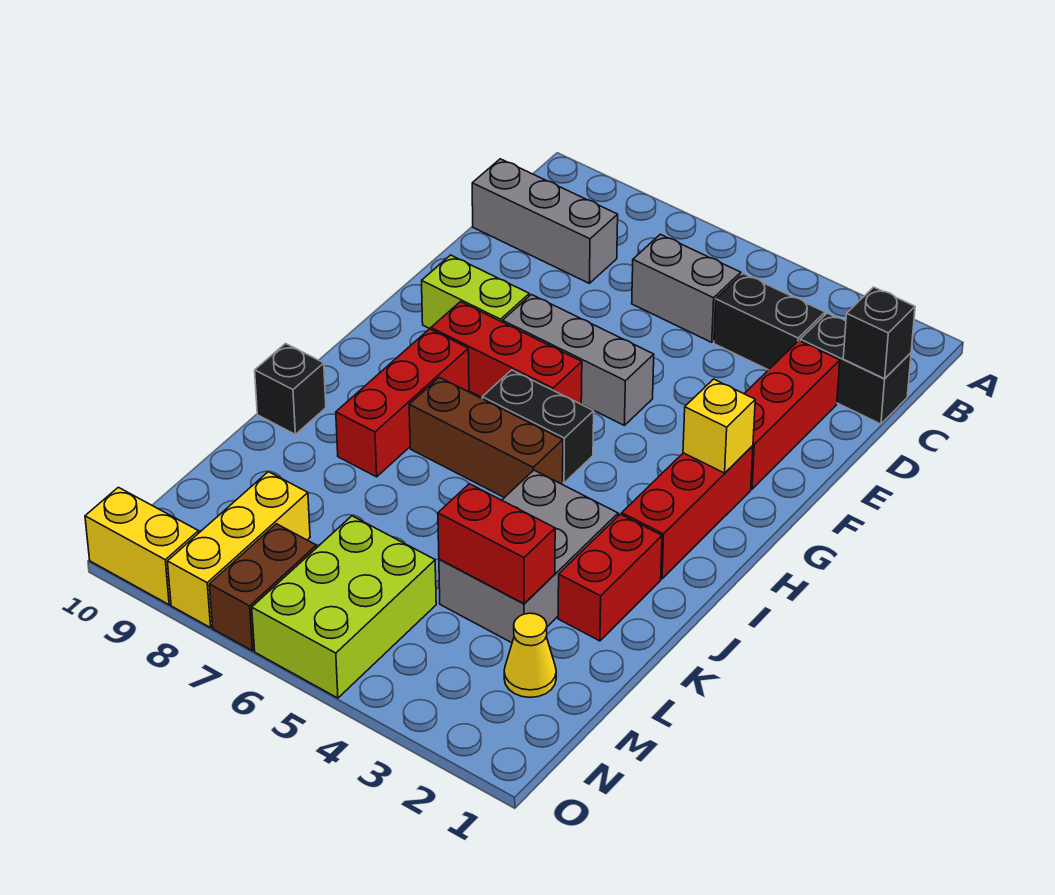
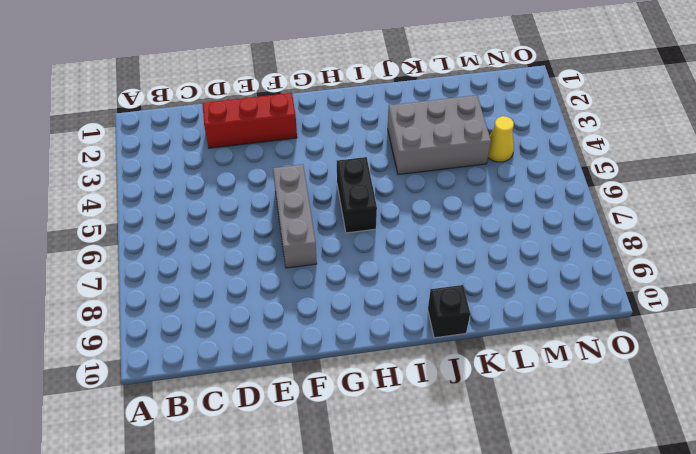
yellow 1x1 cone [488,116,514,162] -> yellow 1x1 cone moved to [504,613,556,697]
none -> black 1x2 brick [800,313,911,424]
none -> black 1x2 brick [714,274,825,370]
none -> grey 1x2 brick [632,234,741,342]

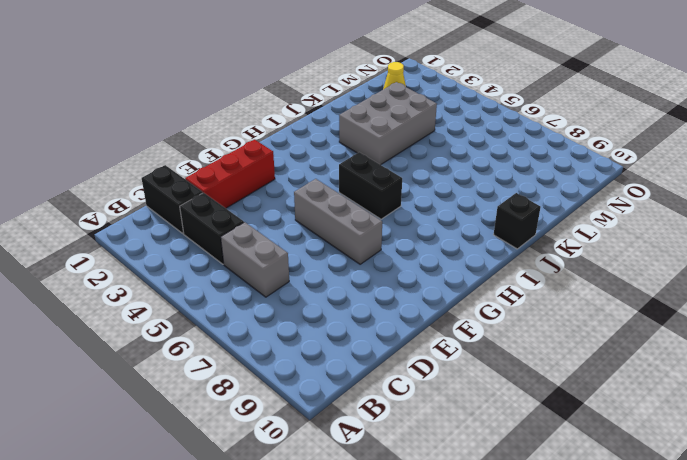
none -> grey 1x3 brick [472,159,618,283]
none -> lime 1x2 brick [422,255,529,329]
none -> red 1x3 brick [622,446,753,579]

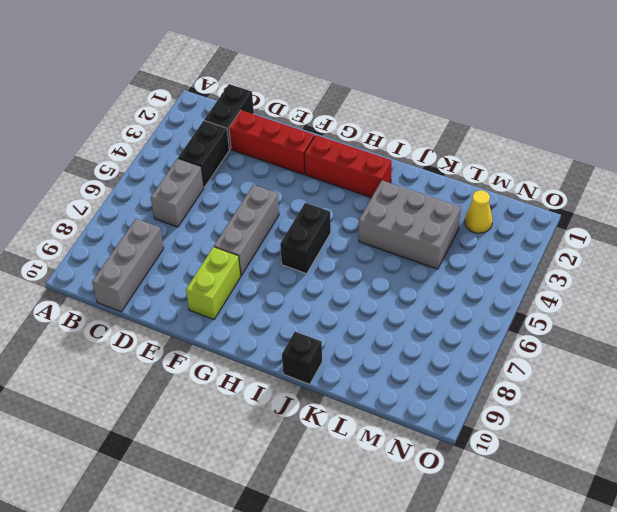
none -> red 1x3 brick [431,302,582,404]
none -> red 1x3 brick [336,329,469,477]
none -> brown 1x3 brick [409,377,563,498]

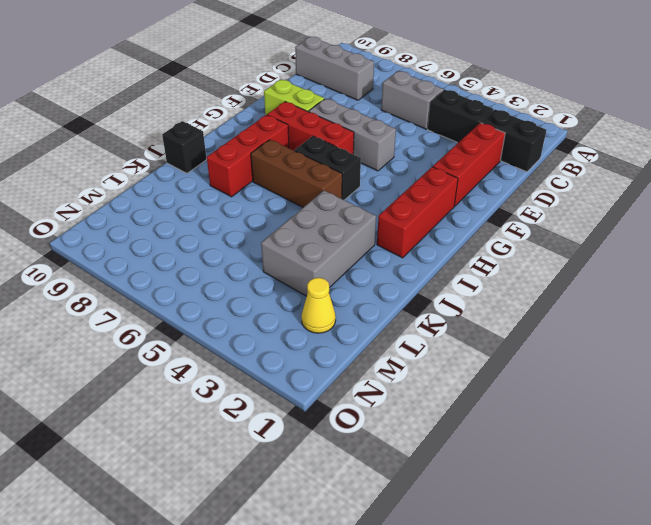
none -> red 1x2 brick [558,514,662,641]
none -> lime 2x3 brick [252,516,436,698]
none -> yellow 1x3 brick [167,472,310,628]

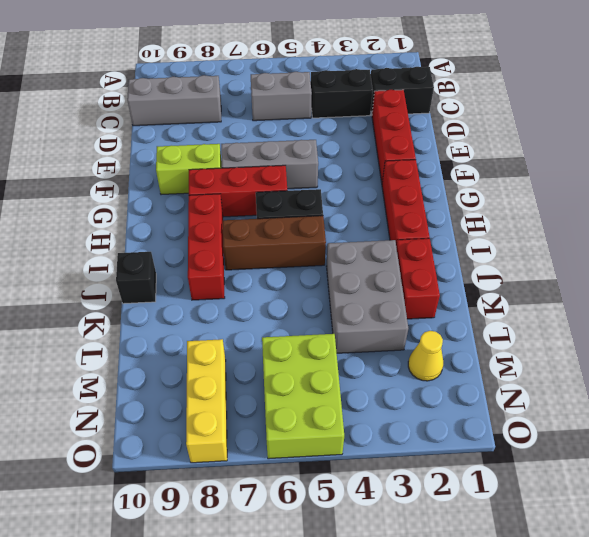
none -> brown 1x2 brick [209,524,317,651]
none -> yellow 1x2 brick [85,487,199,605]
none -> black 1x1 brick [843,287,915,379]

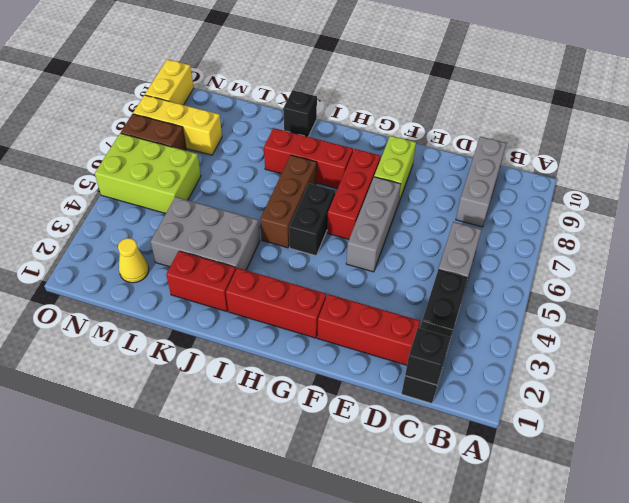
none -> yellow 1x1 brick [683,379,755,473]
none -> red 1x2 brick [438,484,555,604]

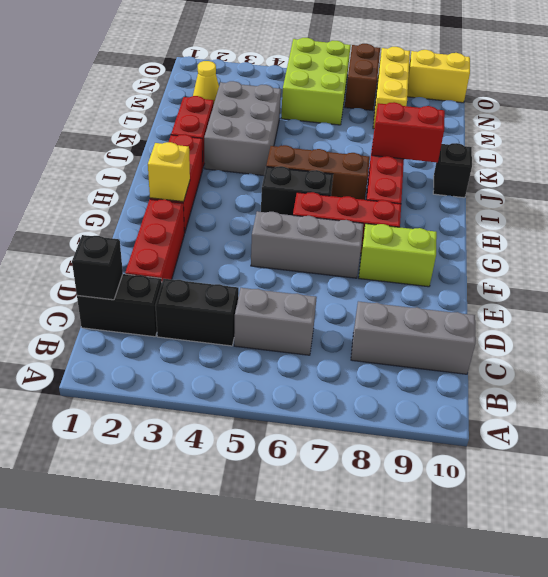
red 1x2 brick [372,102,445,163] -> red 1x2 brick moved to [438,484,555,604]

